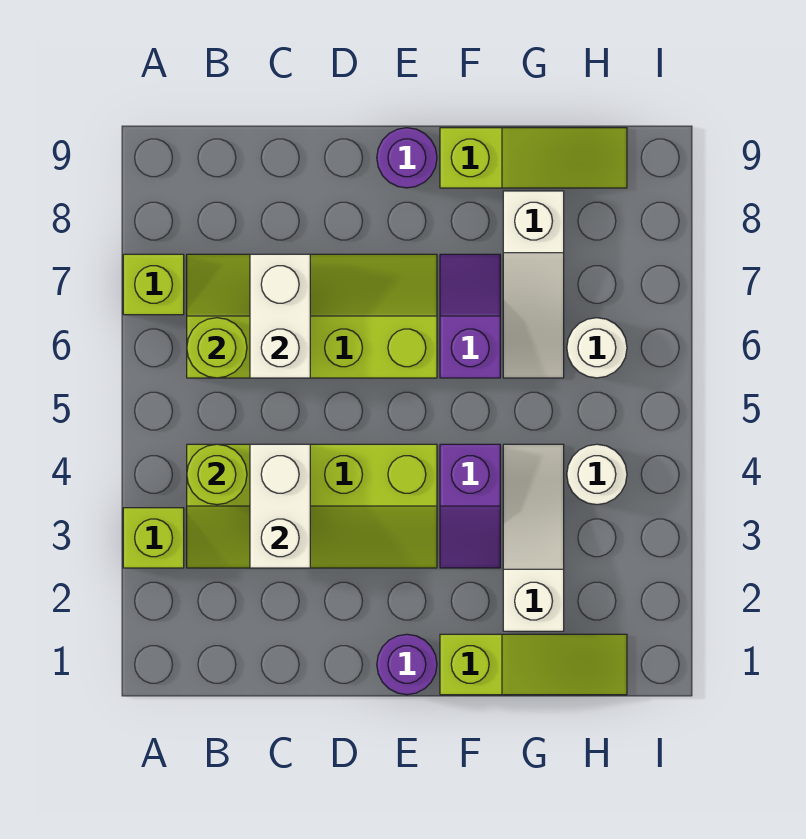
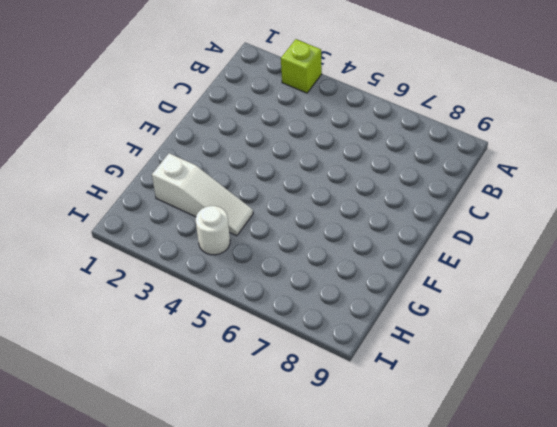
none -> lime 1x1 brick [123,254,184,315]
none -> lime 2x4 slope [187,444,437,568]
none -> lime 2x4 slope [187,254,437,378]

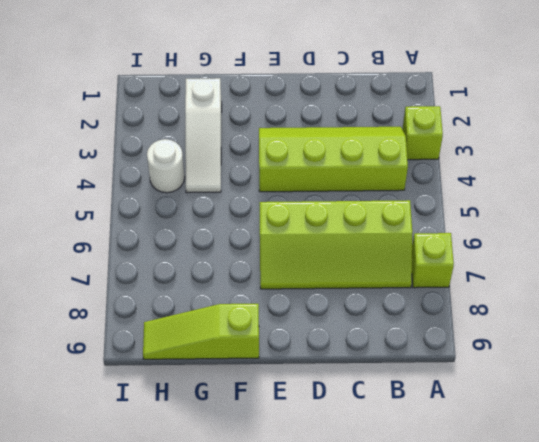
none -> purple 1x1 round brick [377,634,437,695]
none -> purple 1x1 round brick [377,128,437,188]
none -> lime 1x3 slope [440,634,627,695]

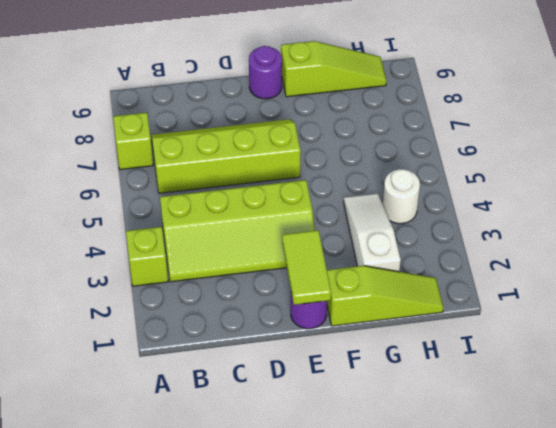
lime 1x2 tile [282,230,331,305] -> none
none -> purple 1x2 slope [440,444,500,568]
none -> purple 1x2 slope [440,254,500,378]
none -> white 1x3 slope [503,191,564,378]

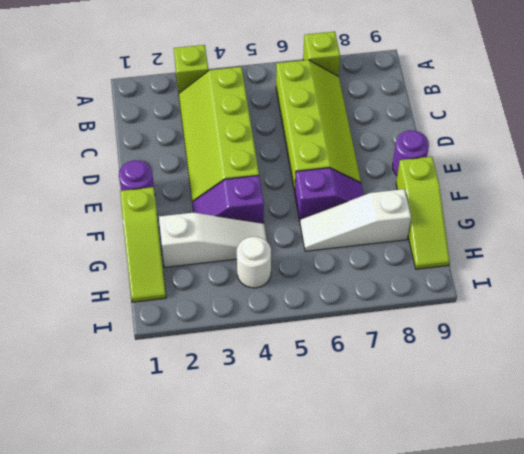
none -> white 1x1 round brick [567,318,627,378]
none -> lime 1x1 round brick [187,444,247,505]
none -> lime 1x1 round brick [187,318,247,378]

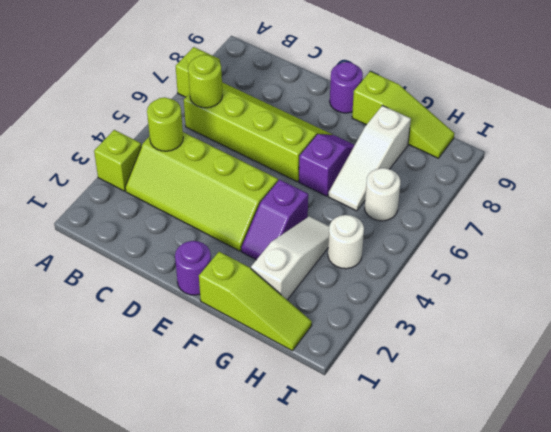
none -> white 1x2 brick [250,444,310,568]
none -> white 1x2 brick [250,254,310,378]

